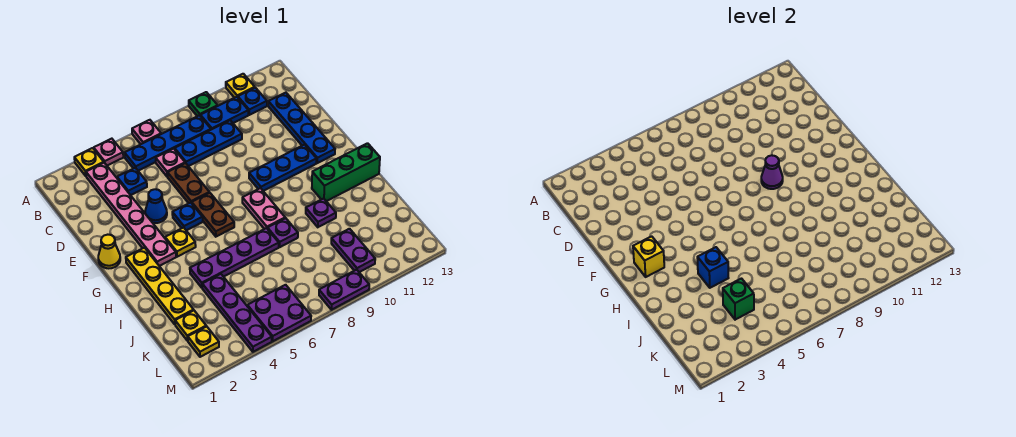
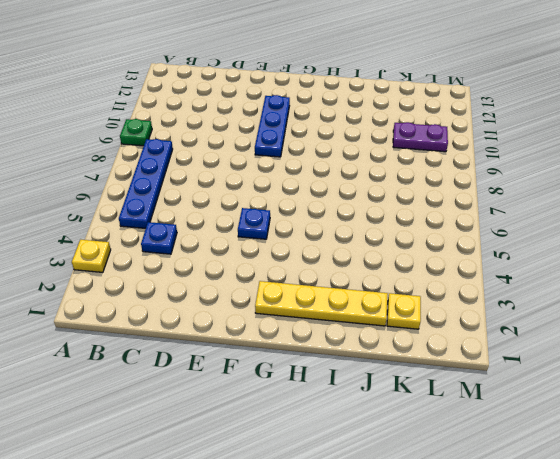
none -> pink 1x1 plate [94,139,123,166]
none -> pink 1x1 plate [132,120,161,144]
none -> yellow 1x1 plate [226,74,255,98]
none -> pink 1x6 plate [86,163,176,266]

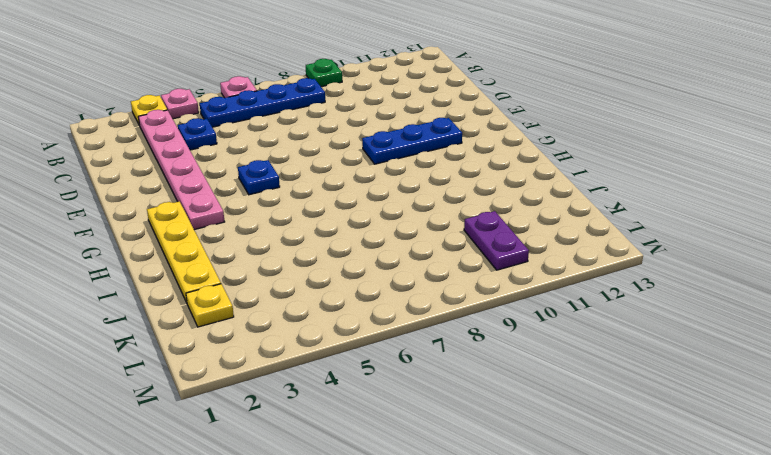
none -> yellow 1x1 plate [226,74,255,98]
none -> blue 1x2 plate [200,97,248,130]
none -> blue 1x1 plate [238,88,267,115]
none -> pink 1x1 plate [156,149,185,177]

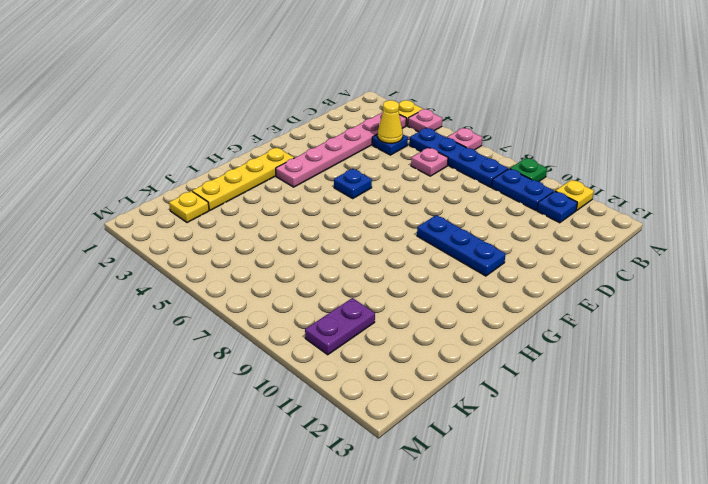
yellow 1x1 cone [378,100,403,143] -> yellow 1x1 cone moved to [98,235,120,268]
none -> blue 1x3 plate [175,120,242,166]
none -> blue 1x4 plate [268,93,335,163]
none -> brown 1x2 plate [168,163,209,203]
none -> blue 1x1 cone [145,189,167,223]

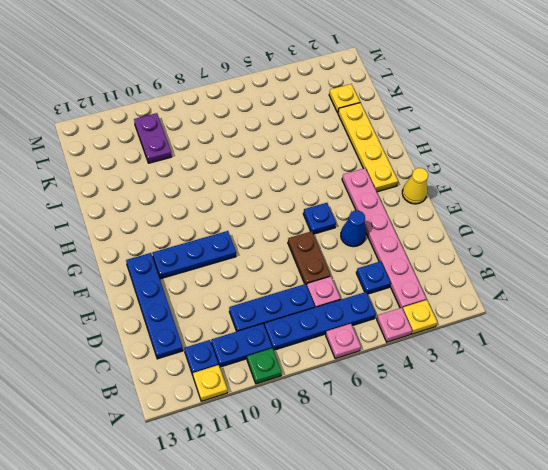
none -> brown 1x2 plate [192,193,234,237]
none -> yellow 1x1 plate [165,228,196,257]
none -> pink 1x2 plate [242,188,285,229]
none -> green 1x3 brick [312,143,380,201]

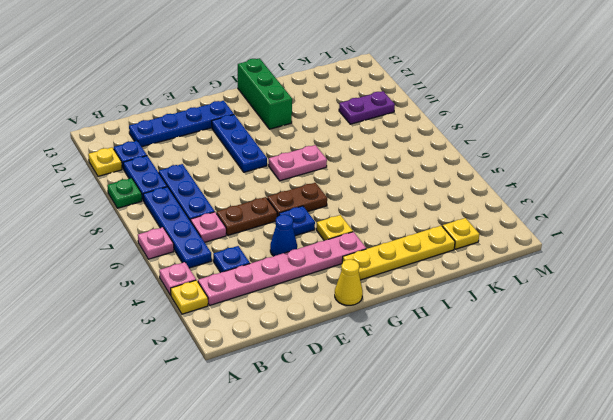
none -> purple 1x4 plate [190,228,279,288]
none -> purple 1x1 plate [268,218,298,247]
none -> purple 1x1 plate [306,198,336,227]
none -> purple 1x4 plate [202,274,272,352]

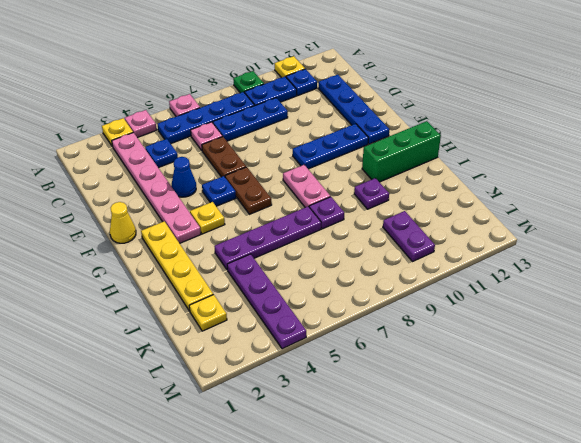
none -> yellow 1x1 plate [188,326,219,357]
none -> purple 2x2 plate [247,285,311,341]
none -> purple 1x2 plate [319,270,369,310]
none -> purple 1x1 cone [761,155,783,189]

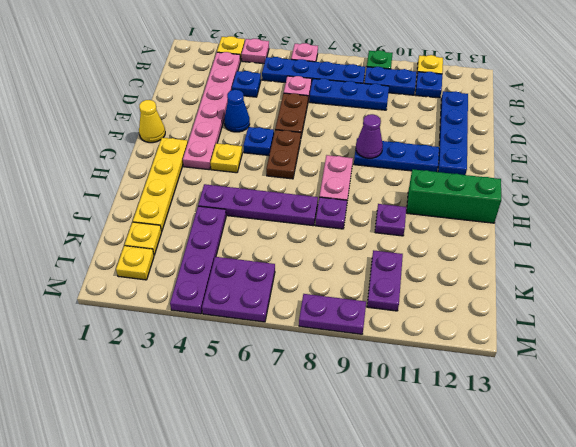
none -> yellow 1x1 brick [633,236,664,277]
none -> blue 1x1 brick [697,247,728,288]
none -> green 1x1 brick [723,279,754,320]

